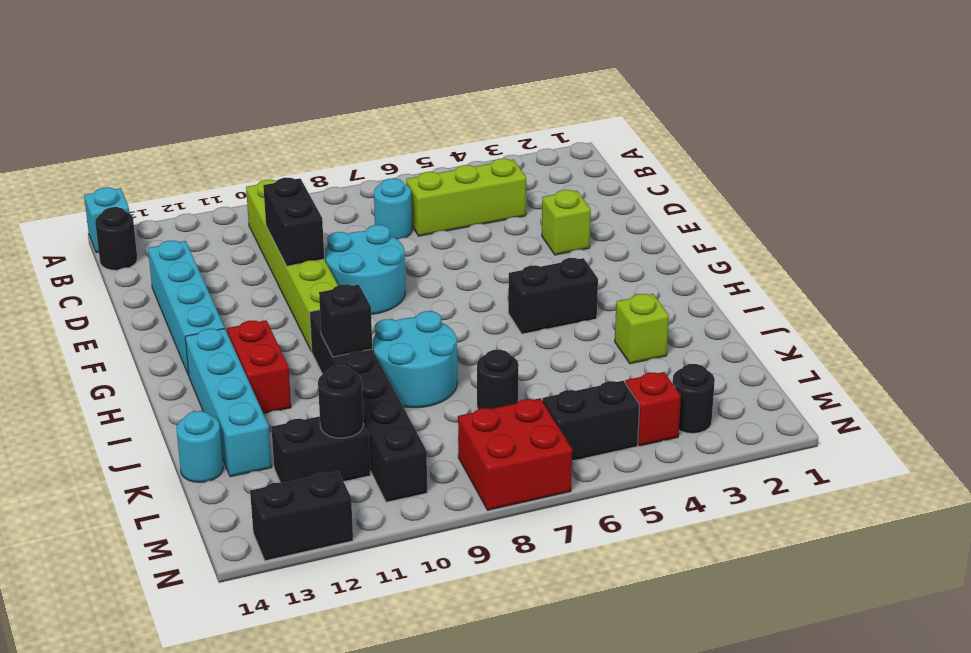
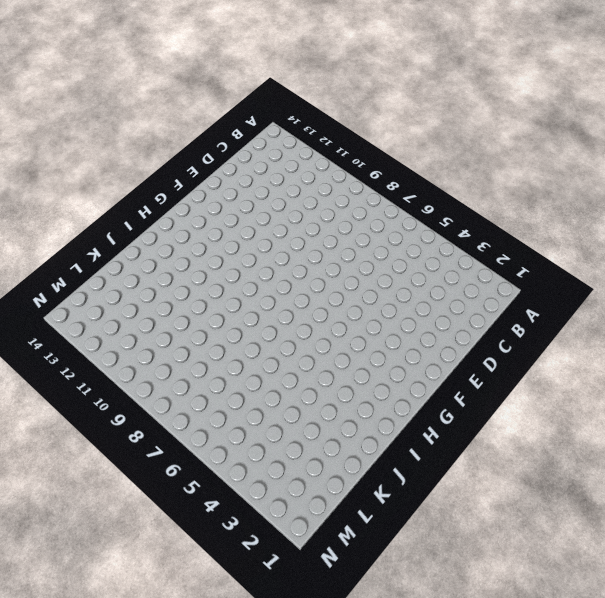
none -> cyan 1x1 brick [84,187,129,253]
none -> lime 1x6 brick [246,180,338,351]
none -> black 1x1 round brick [95,207,137,270]

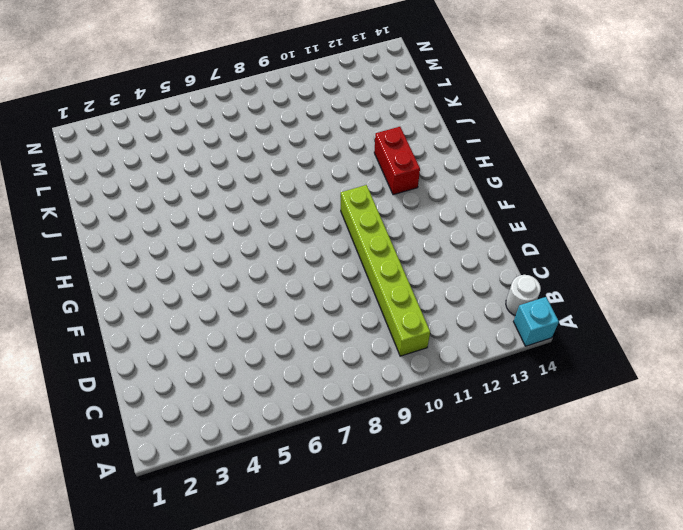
white 1x1 round brick [506,275,541,316] -> black 1x1 round brick [95,207,137,270]
none -> lime 1x3 brick [406,158,526,236]
none -> cyan 1x1 round brick [374,178,412,239]
none -> cyan 1x4 brick [148,241,225,376]

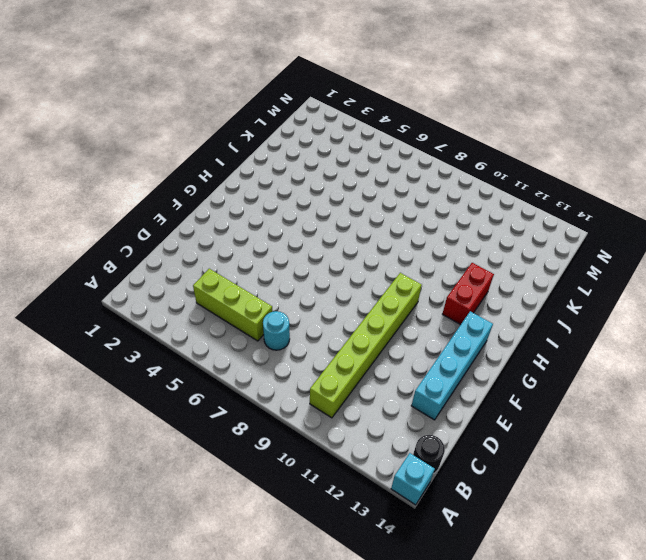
none -> lime 1x1 brick [542,190,591,255]
none -> cyan 2x2 round brick [325,225,405,314]
none -> black 1x2 brick [508,258,598,334]

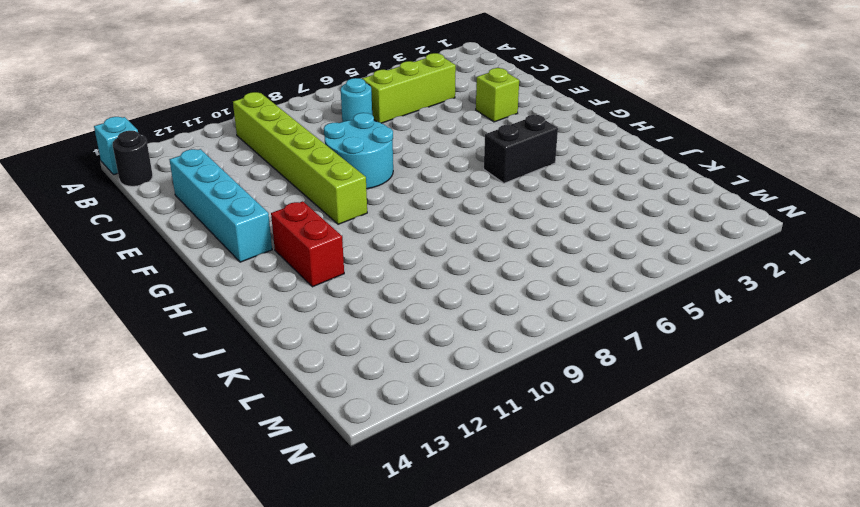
none -> black 1x6 brick [310,310,427,502]
none -> cyan 1x4 brick [185,329,272,477]
none -> cyan 2x2 round brick [373,311,457,408]

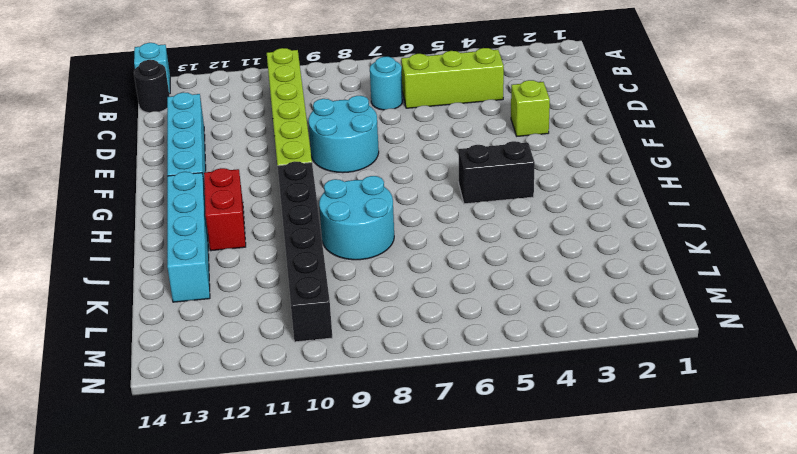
none -> lime 1x1 brick [615,294,669,364]
none -> black 1x1 round brick [477,350,519,409]
none -> cyan 1x1 round brick [176,411,223,483]

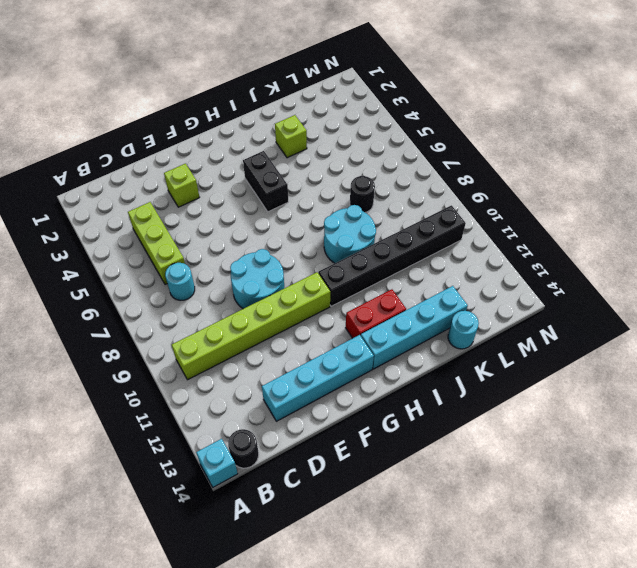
none -> black 1x2 brick [271,416,370,483]
none -> black 1x1 round brick [673,364,715,433]
none -> red 1x1 brick [625,372,681,446]

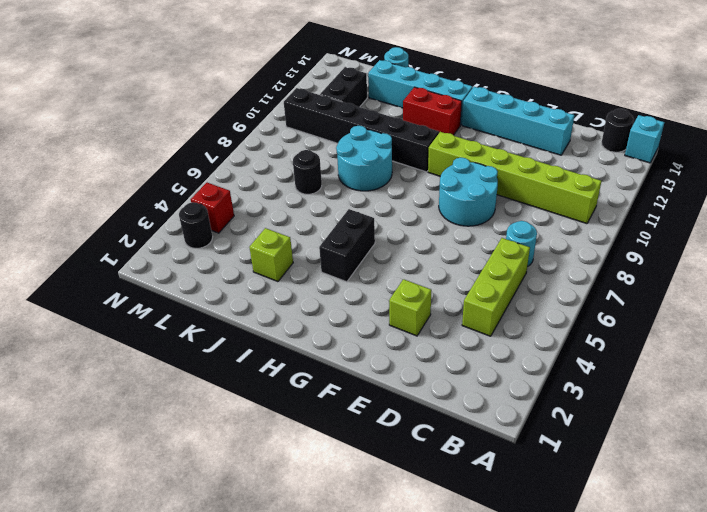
none -> black 1x2 brick [543,381,640,461]
none -> red 2x2 brick [458,398,572,510]
none -> black 1x2 brick [250,471,353,561]

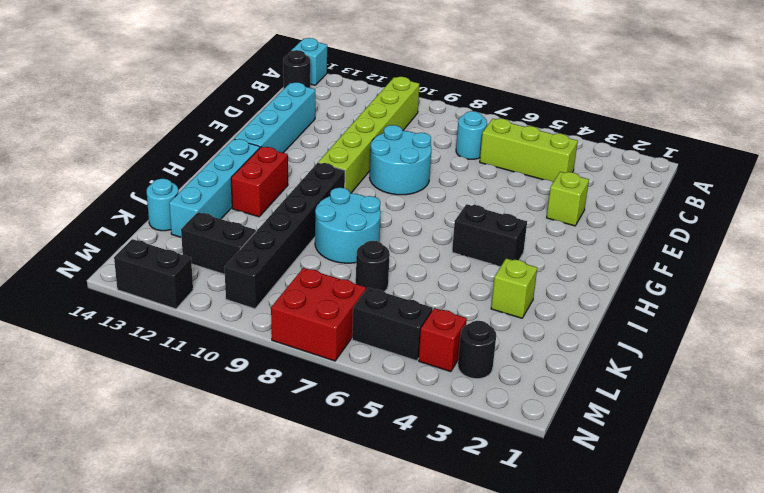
none -> black 1x2 brick [263,178,324,266]
none -> black 1x1 brick [319,284,372,357]
none -> black 1x1 round brick [318,366,364,438]

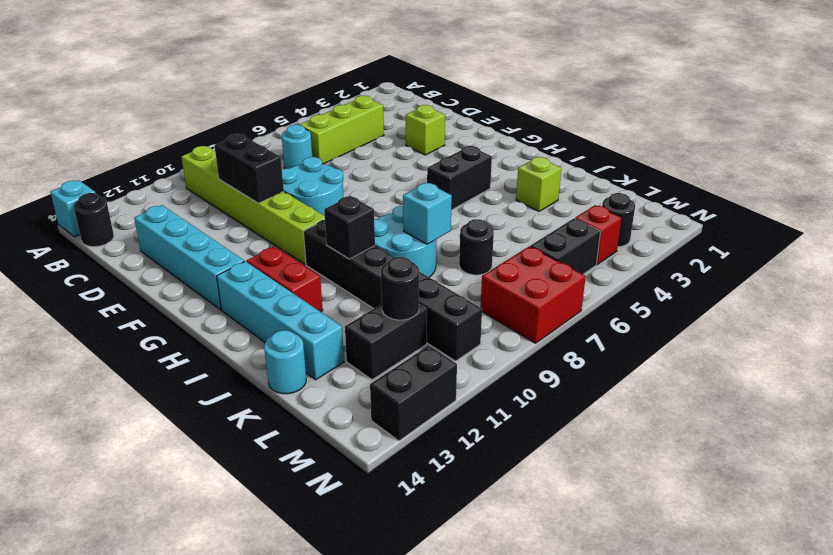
cyan 1x1 brick [403,183,452,244] -> none

